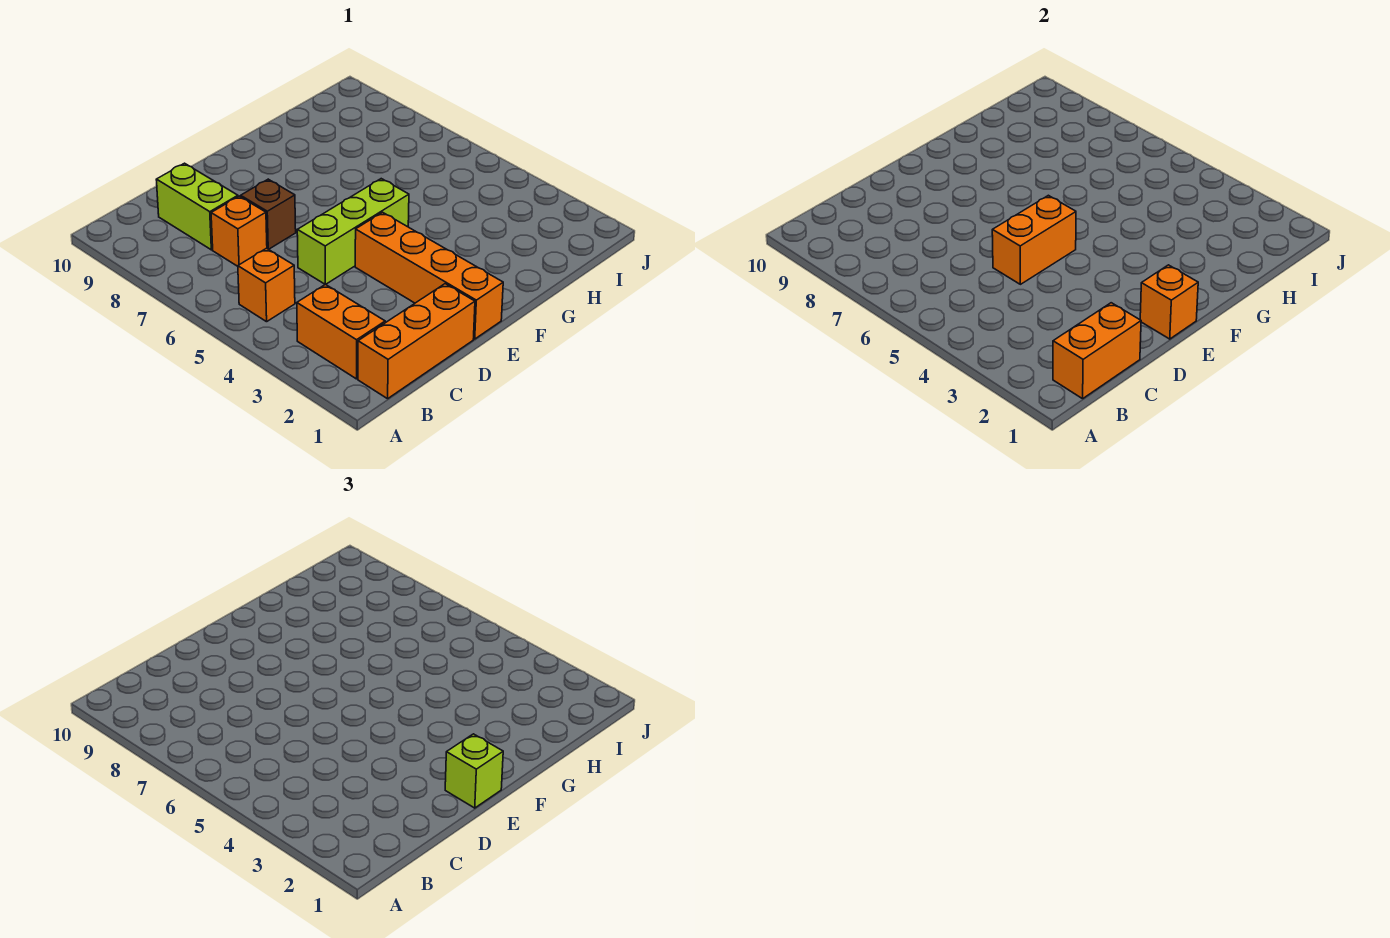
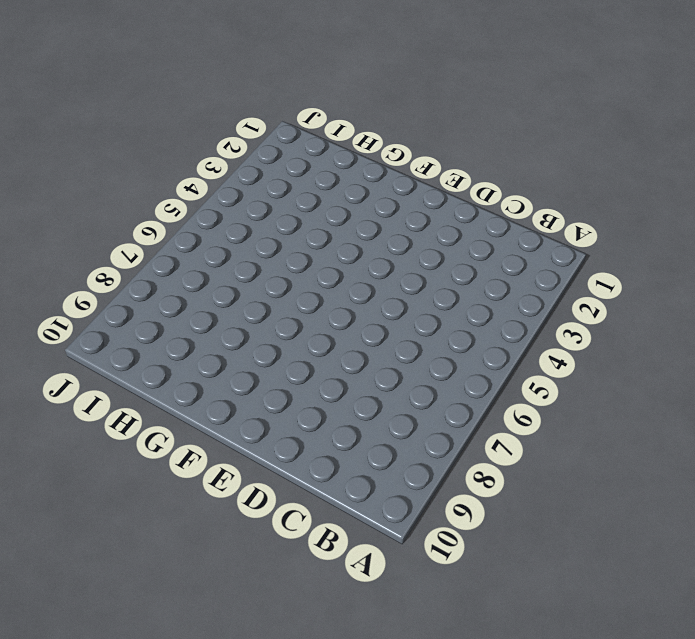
none -> orange 1x3 brick [358,284,475,399]
none -> orange 1x2 brick [297,284,385,379]
none -> orange 1x1 brick [238,248,295,322]

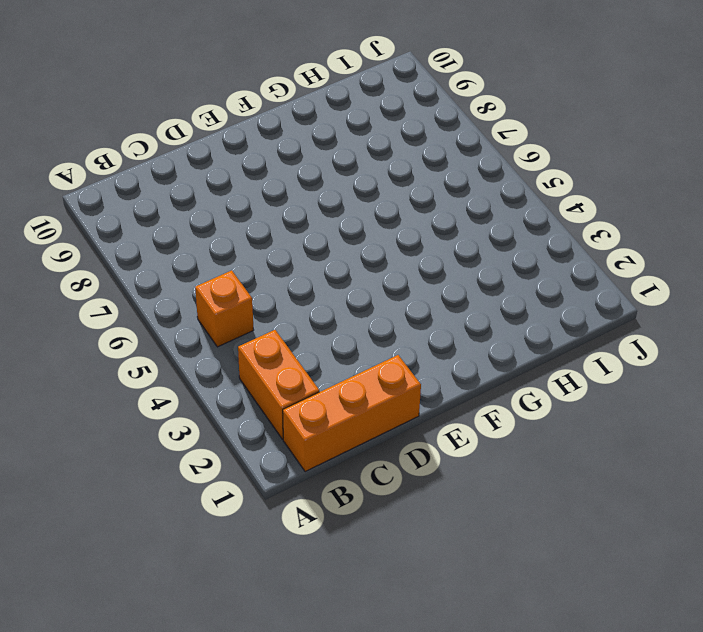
none -> orange 1x1 brick [211,196,267,266]
none -> lime 1x2 brick [156,163,238,250]
none -> lime 1x3 brick [297,179,409,284]

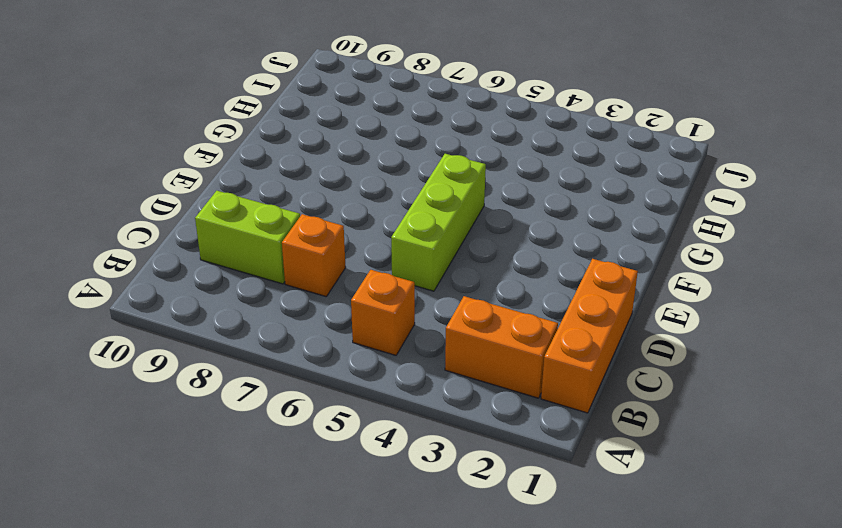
none -> brown 1x1 brick [241,179,296,249]
none -> orange 1x4 brick [355,212,503,339]
none -> orange 1x2 brick [1053,303,1141,399]

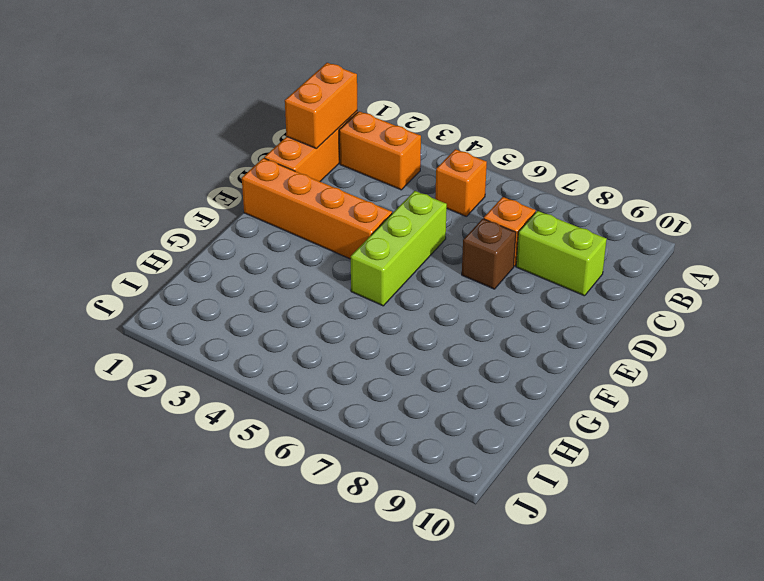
none -> orange 1x2 brick [992,195,1076,284]
none -> orange 1x1 brick [1140,265,1198,339]
none -> lime 1x1 brick [445,734,503,808]

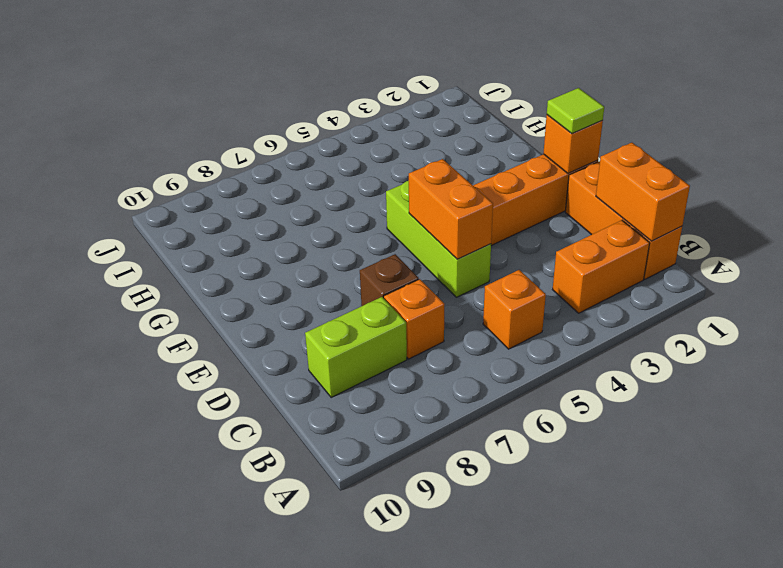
lime 1x1 tile [547,88,604,134] -> lime 1x1 brick [445,734,503,808]

